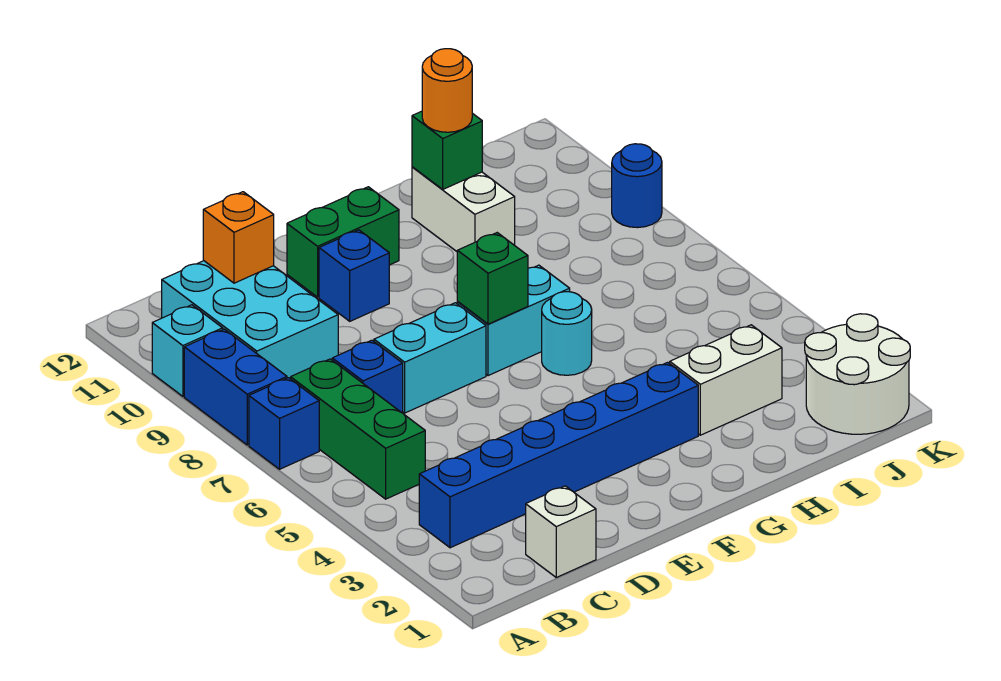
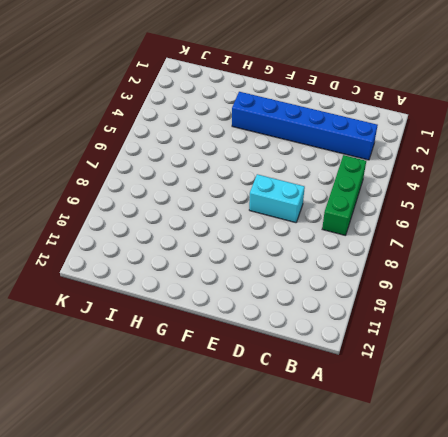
none -> blue 1x1 brick [249,378,319,469]
none -> blue 1x2 brick [184,329,287,445]
none -> cyan 1x1 brick [152,305,223,396]

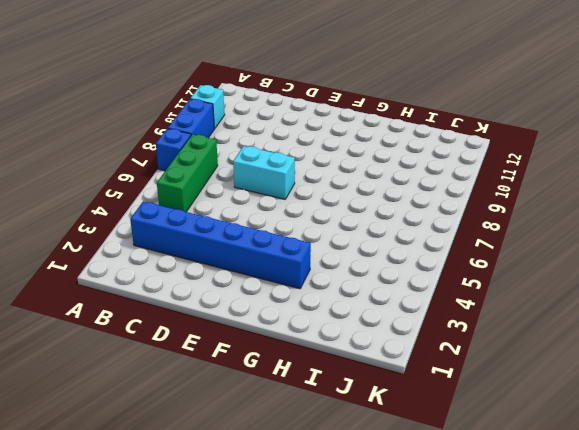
none -> cyan 2x3 brick [162,261,338,379]
none -> white 1x1 brick [526,486,596,577]
none -> blue 1x1 brick [332,340,403,413]

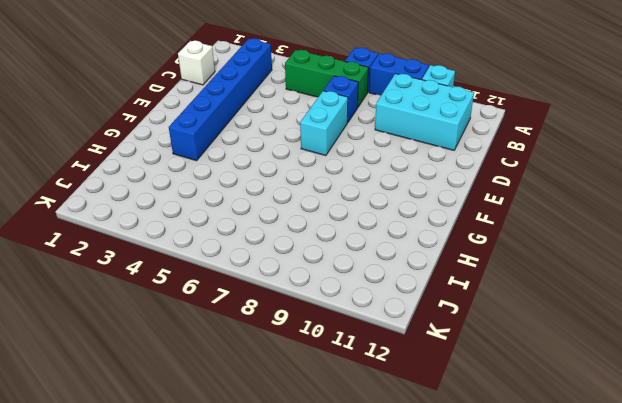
none -> blue 1x1 brick [319,230,389,321]
none -> green 1x2 brick [287,187,399,297]
none -> cyan 1x2 brick [457,265,570,376]

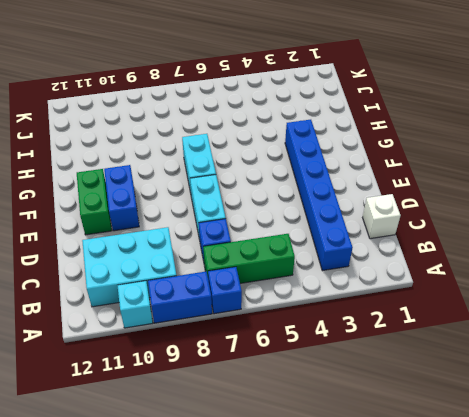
blue 1x2 brick [104,165,139,231] -> blue 1x1 brick [319,230,389,321]
none -> cyan 1x1 round brick [542,292,592,375]
none -> white 1x2 brick [670,325,782,435]
none -> white 1x2 brick [412,167,515,251]

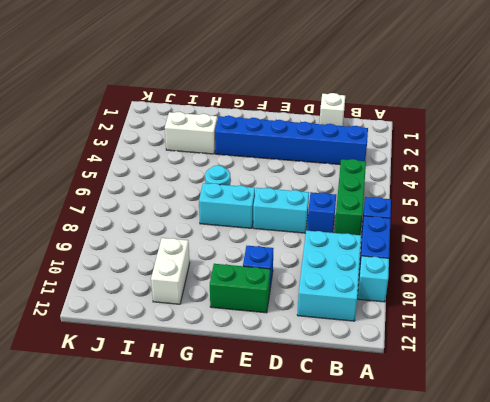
none -> white 2x2 round brick [805,314,910,434]
none -> blue 1x1 round brick [612,144,662,228]
none -> orange 1x1 brick [203,192,274,283]

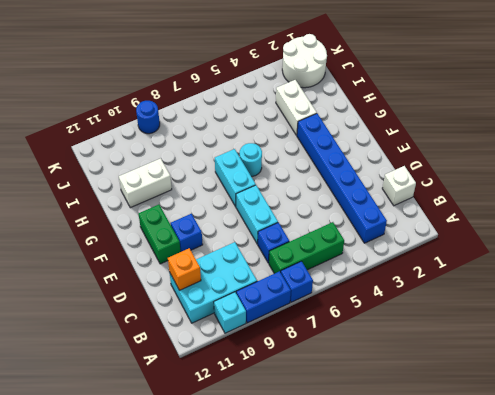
none -> green 1x1 brick [457,233,528,324]
none -> green 1x1 brick [412,111,482,189]
none -> orange 1x1 round brick [422,49,472,132]

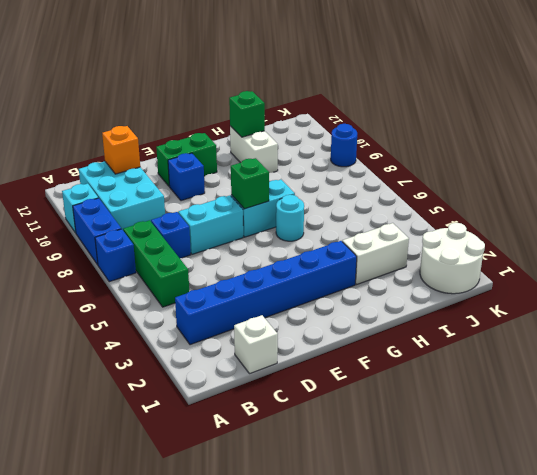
none -> orange 1x1 round brick [422,49,472,132]

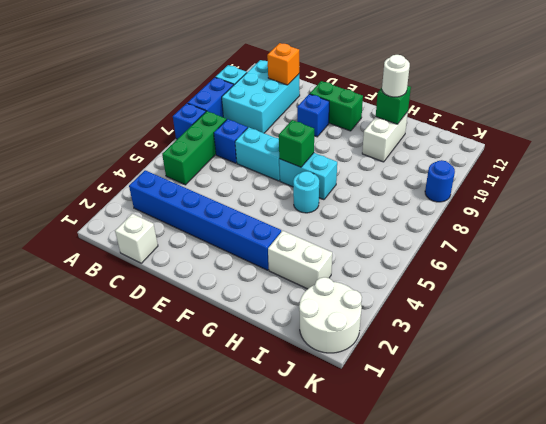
white 1x1 round brick [382,55,410,97] -> orange 1x1 round brick [422,49,472,132]

